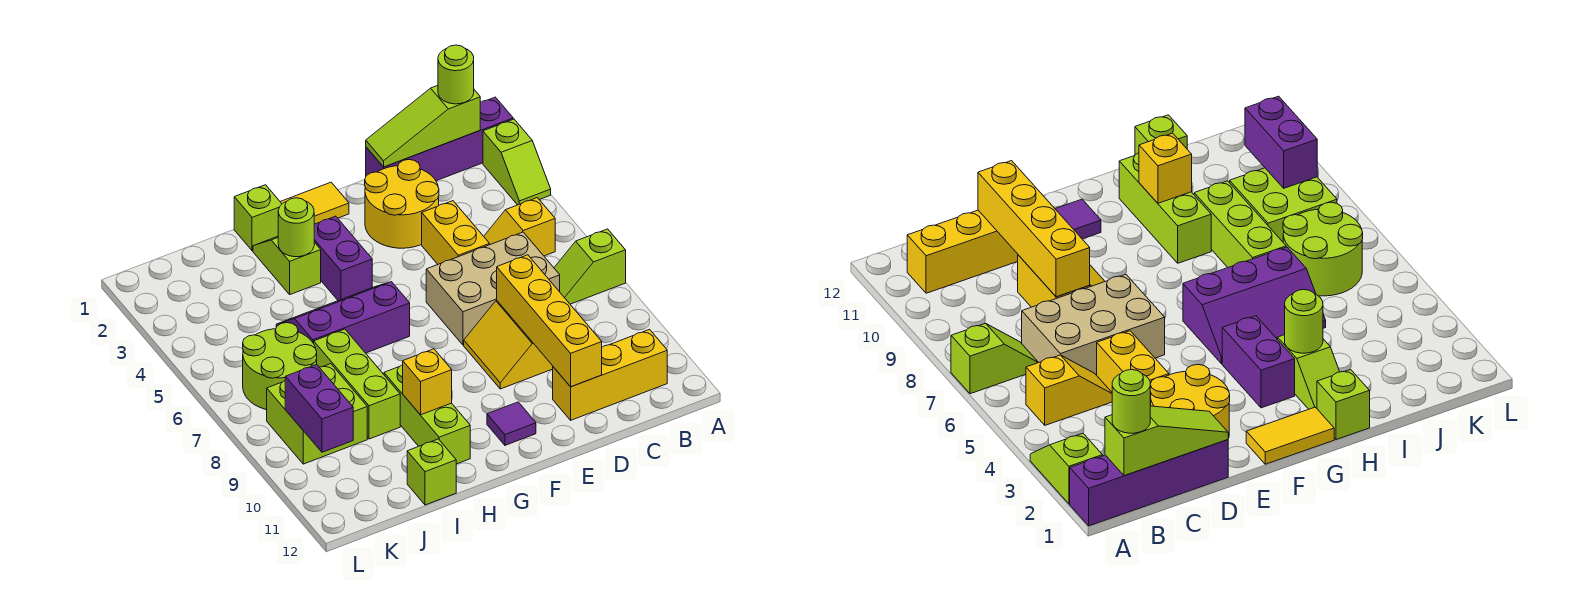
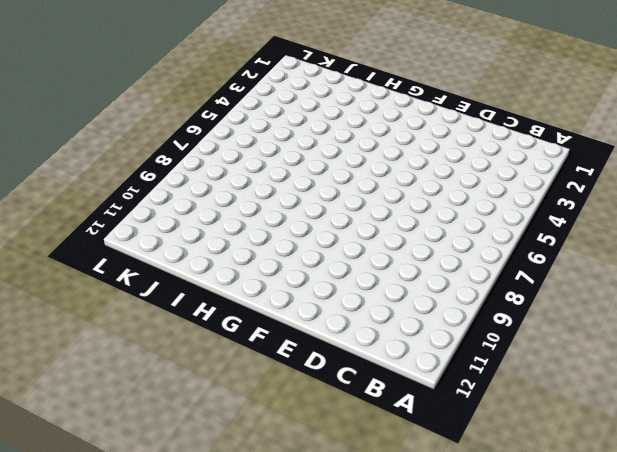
none -> purple 1x4 brick [366,97,513,181]
none -> lime 1x2 slope [483,119,551,205]
none -> lime 1x2 slope [554,229,626,304]

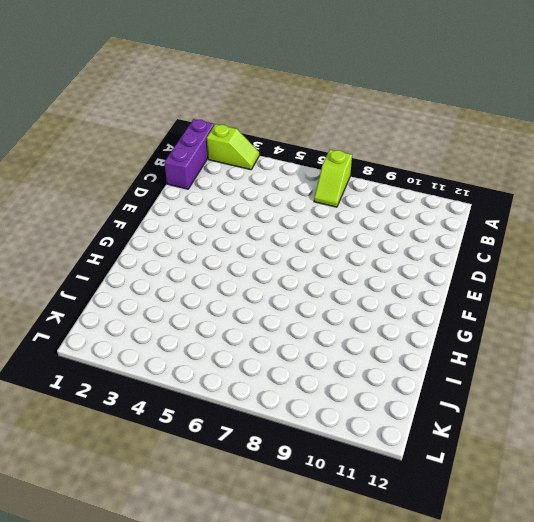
purple 1x3 brick [164,119,214,189] -> purple 1x4 brick [366,97,513,181]
none -> yellow 1x2 slope [484,198,555,256]
none -> yellow 1x3 brick [553,330,667,420]
none -> tan 2x3 brick [426,232,560,345]

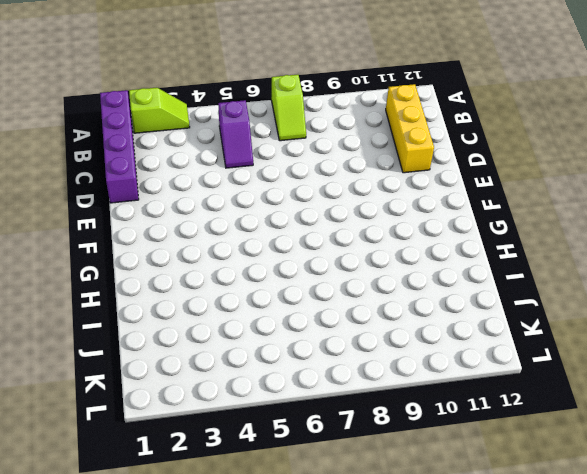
purple 1x2 slope [218,100,253,168] -> yellow 1x2 slope [484,198,555,256]
none -> tan 2x3 brick [426,232,560,345]
none -> yellow 2x2 round brick [365,160,439,248]
none -> yellow 1x2 brick [422,201,490,264]

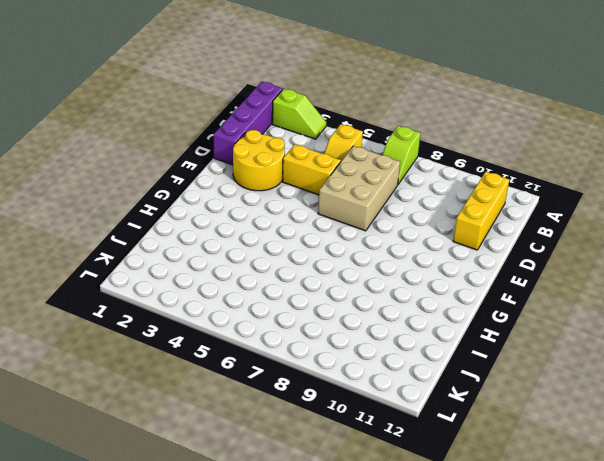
none -> yellow 2x2 slope [464,300,553,389]
none -> yellow 1x2 tile [280,182,349,224]
none -> purple 1x1 tile [487,402,536,445]

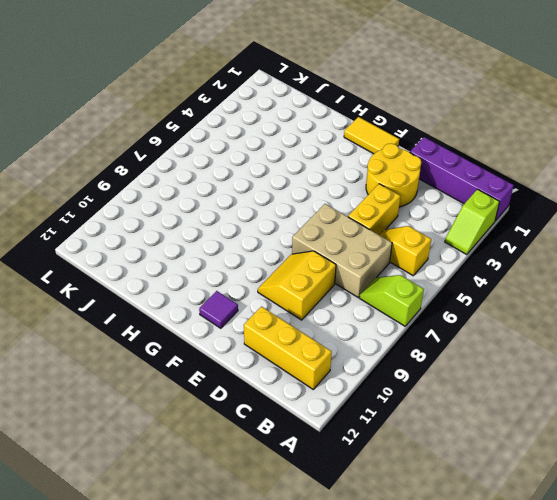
none -> purple 1x2 brick [314,216,372,301]
none -> purple 2x3 slope [276,282,410,353]
none -> lime 1x1 brick [234,185,282,251]

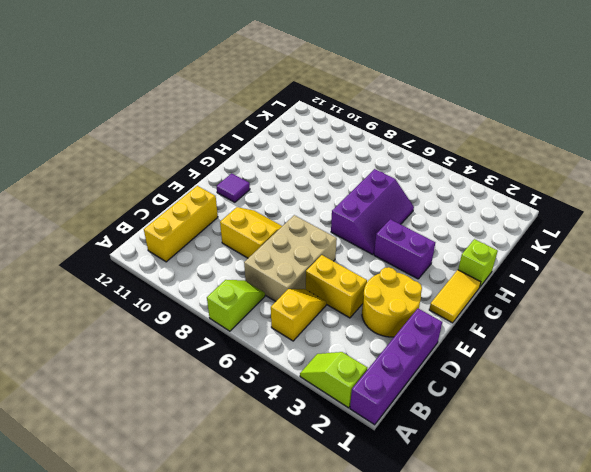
none -> lime 1x2 slope [253,236,321,294]
none -> lime 1x3 brick [384,365,470,464]
none -> lime 1x3 brick [314,329,400,439]

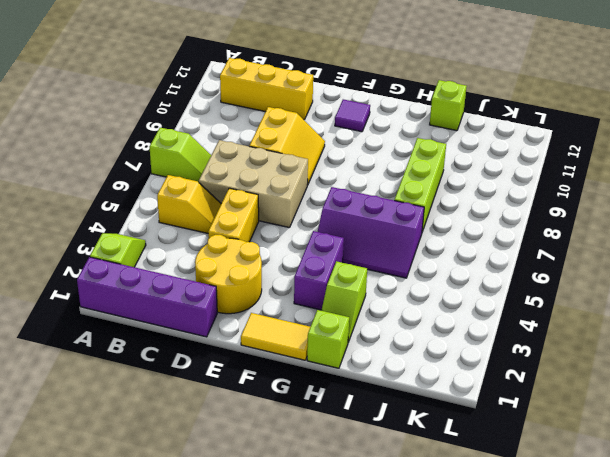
none -> lime 1x3 brick [384,365,470,464]
none -> lime 2x2 round brick [243,323,317,410]
none -> lime 2x2 brick [267,364,367,464]

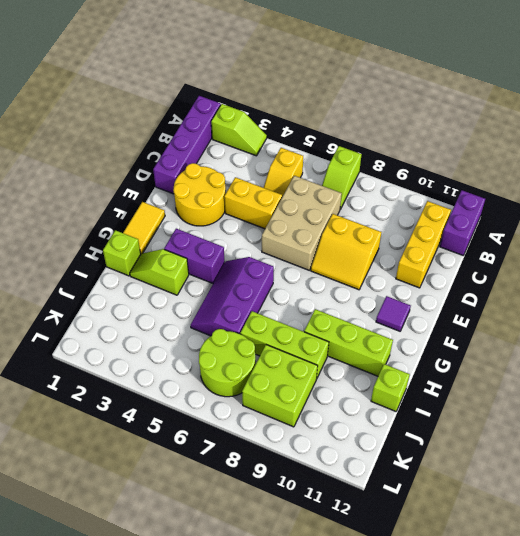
purple 1x2 brick [440,190,485,255] -> purple 1x2 brick turned to [285,364,353,452]
none -> lime 1x3 slope [366,85,480,167]
none -> yellow 1x4 brick [497,255,602,387]
none -> lime 1x1 round brick [278,198,314,257]

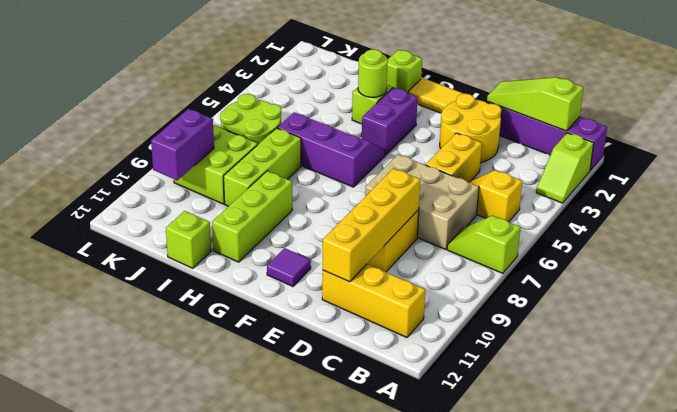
none -> yellow 1x1 brick [403,349,452,415]
none -> lime 1x1 round brick [438,45,474,104]

